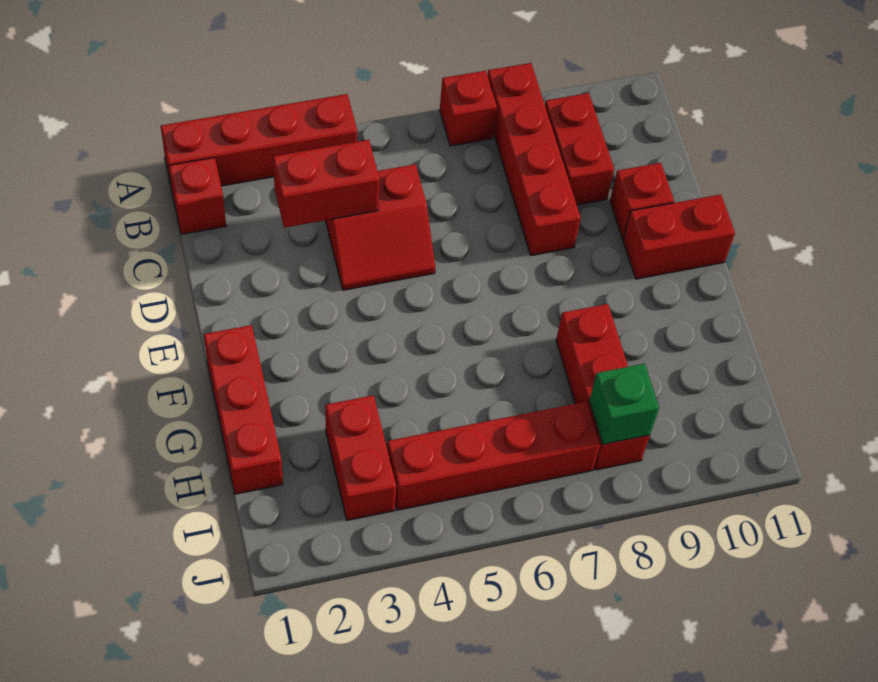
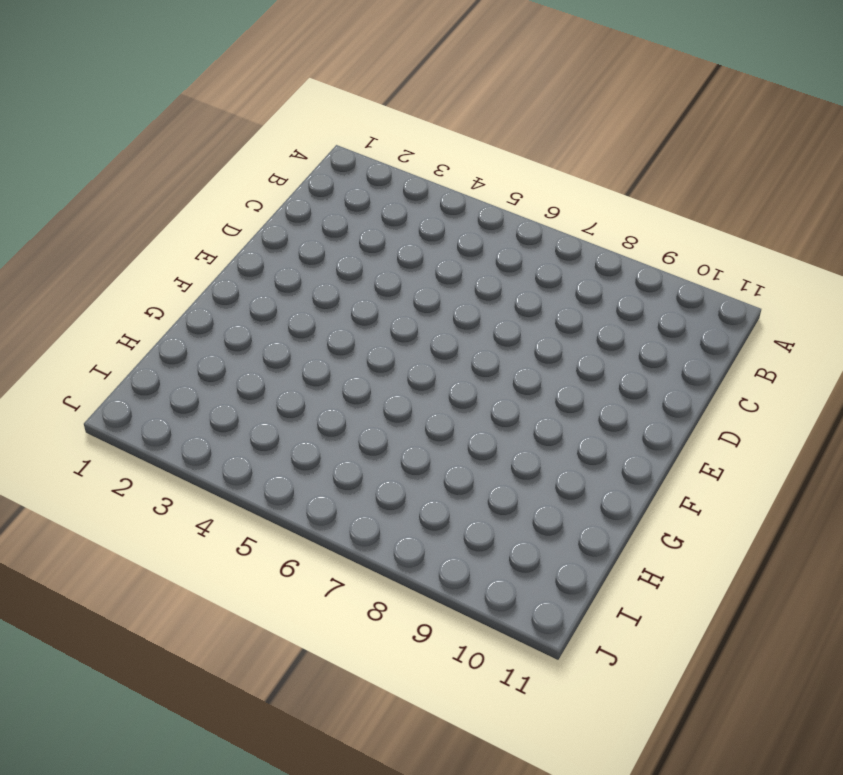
none -> red 1x4 brick [161,94,357,189]
none -> red 1x1 brick [440,71,497,146]
none -> red 1x4 brick [487,63,581,256]

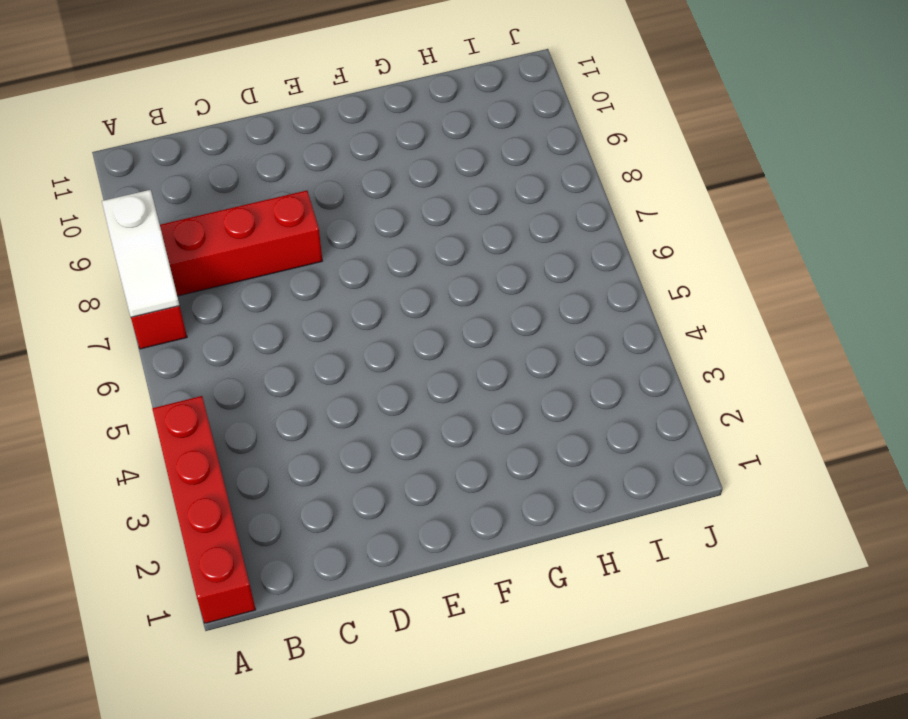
white 1x2 slope [102,190,179,317] -> none
none -> red 1x1 brick [169,157,226,234]
none -> red 1x2 brick [545,93,614,205]
none -> red 2x2 slope [325,164,435,290]

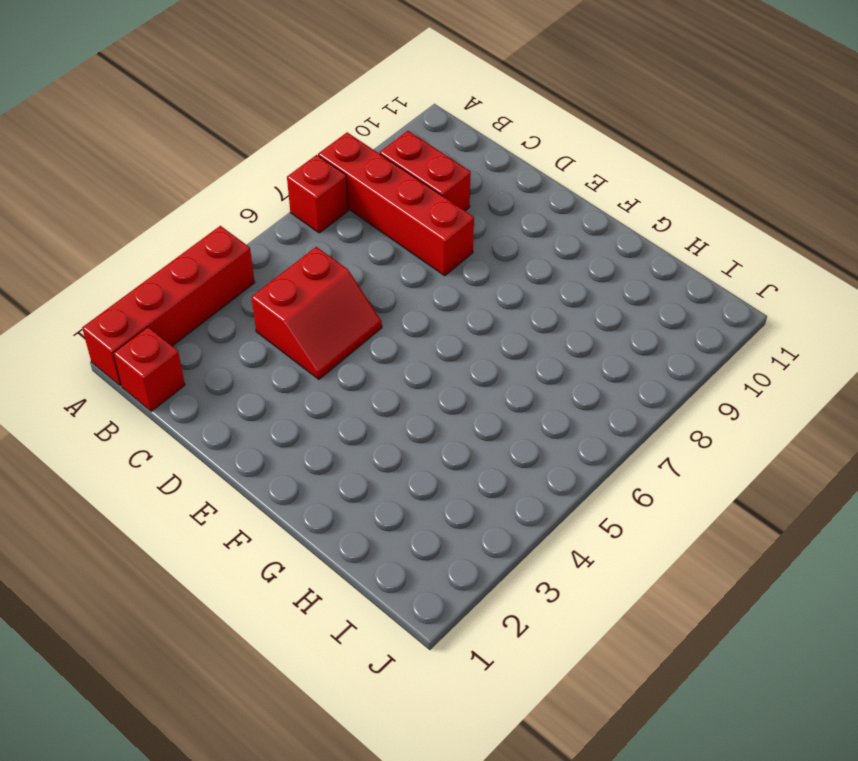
none -> red 1x1 brick [610,163,674,239]
none -> red 1x2 brick [623,194,735,279]
none -> red 1x3 brick [204,325,283,494]

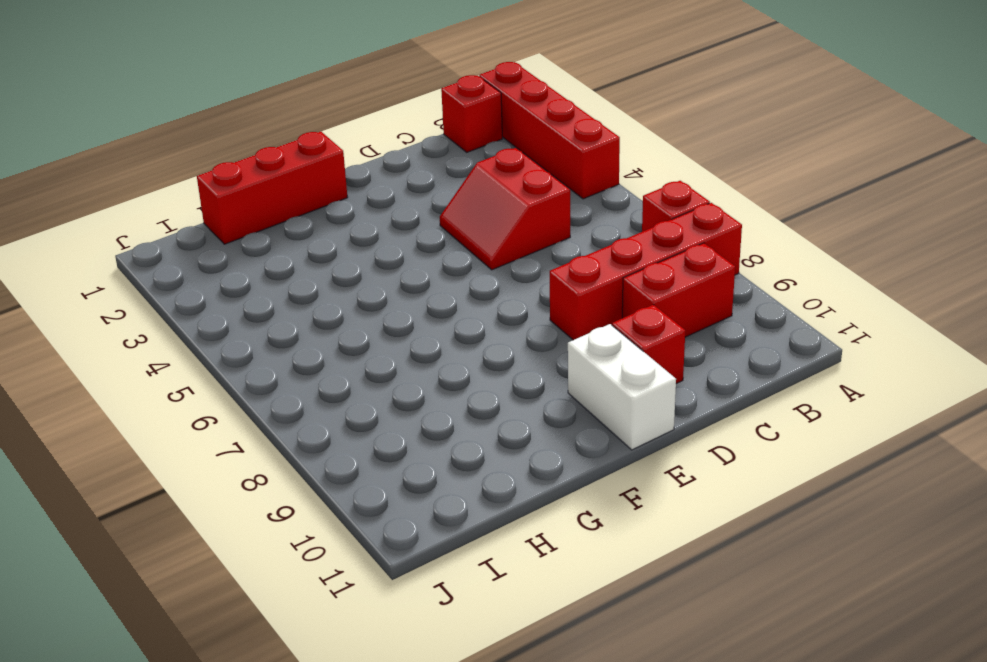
white 1x2 brick [568,324,676,450] -> red 1x2 brick [623,194,735,279]
none -> red 1x3 brick [556,304,650,470]
none -> red 1x2 brick [325,395,396,520]
none -> red 1x4 brick [387,402,600,510]

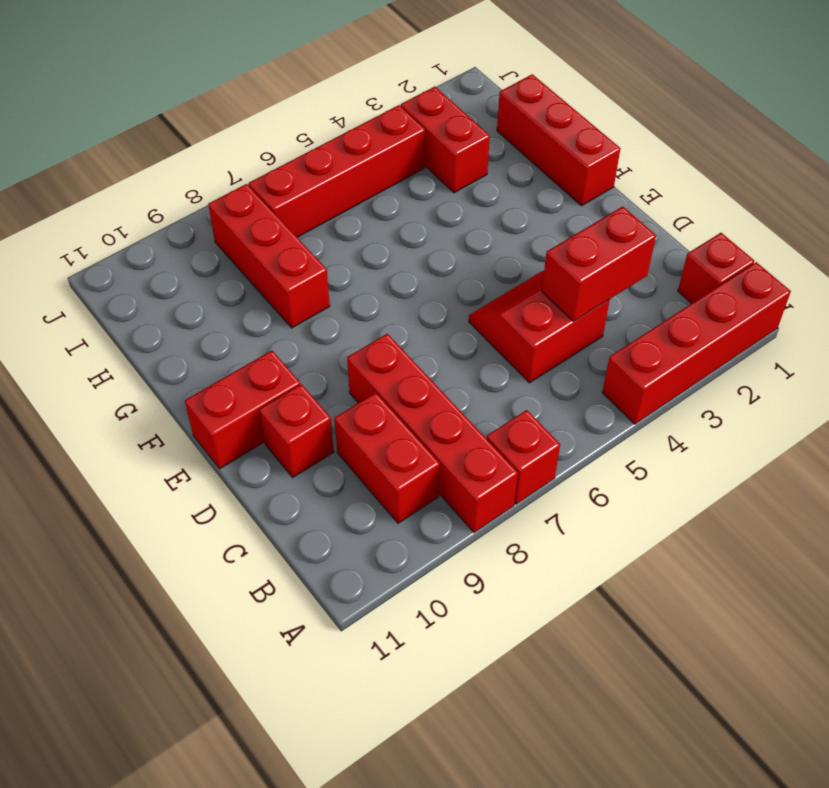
none -> green 1x1 brick [589,364,659,444]

